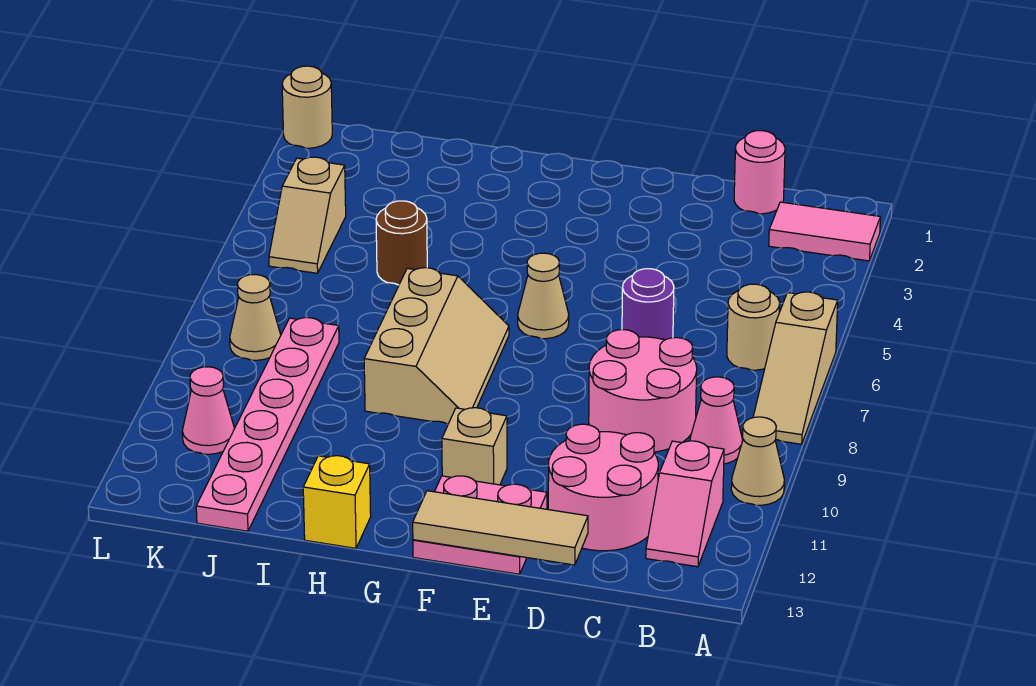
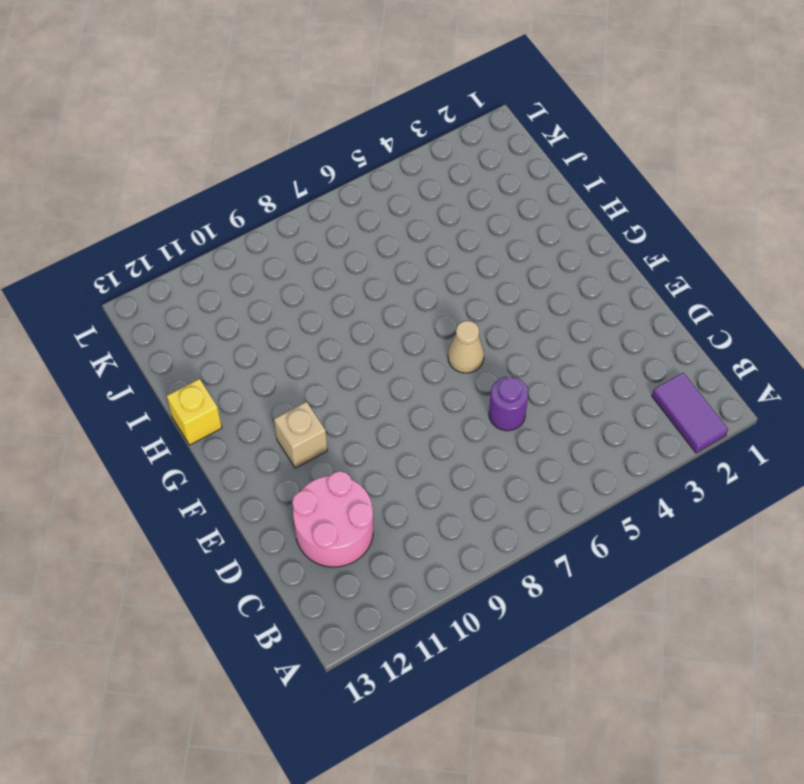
purple 1x2 tile [652,373,728,453] -> pink 1x2 tile [769,202,880,261]
none -> tan 1x3 slope [753,292,838,444]
none -> tan 1x1 cone [731,417,784,505]
none -> tan 1x1 round brick [727,284,780,370]

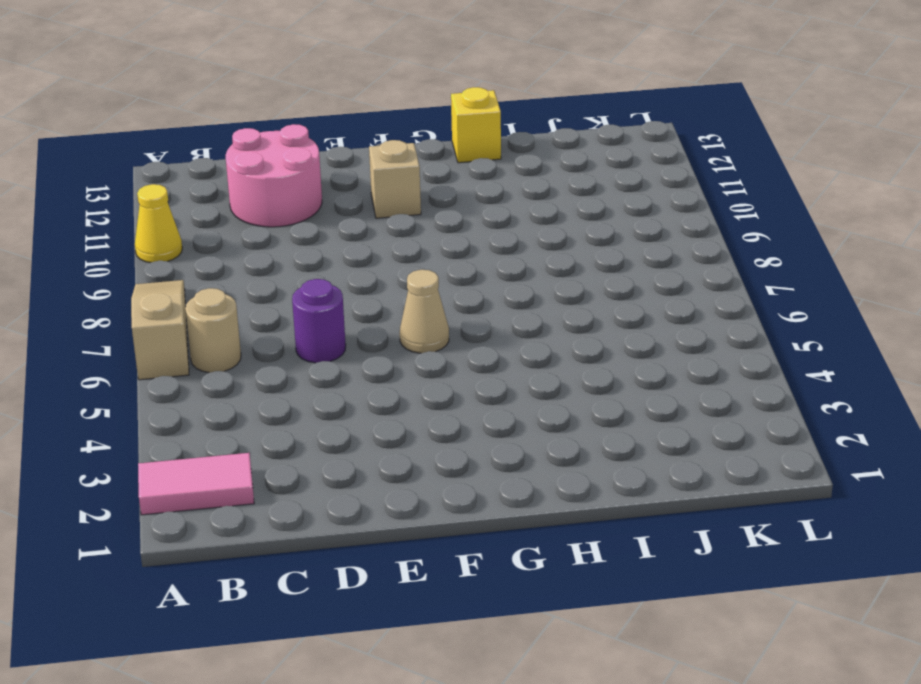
yellow 1x1 cone [135,184,182,263] -> tan 1x1 cone [731,417,784,505]
none -> pink 1x1 cone [690,377,742,464]
none -> pink 1x2 slope [646,441,724,567]
none -> pink 1x1 round brick [734,131,785,214]

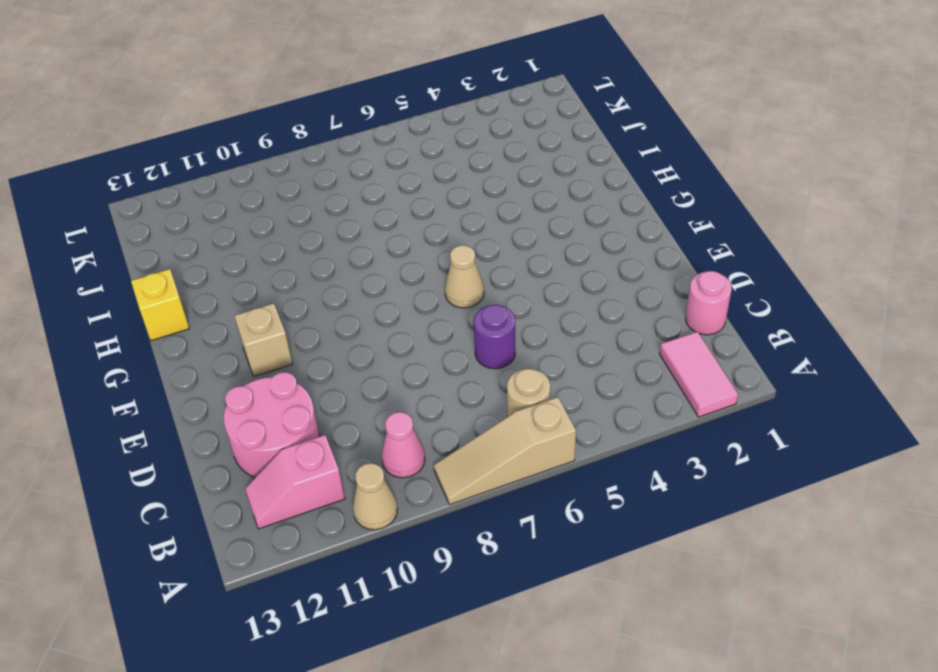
none -> pink 2x2 round brick [589,330,697,452]
none -> pink 2x2 plate [413,476,547,574]
none -> tan 2x3 slope [364,268,509,424]

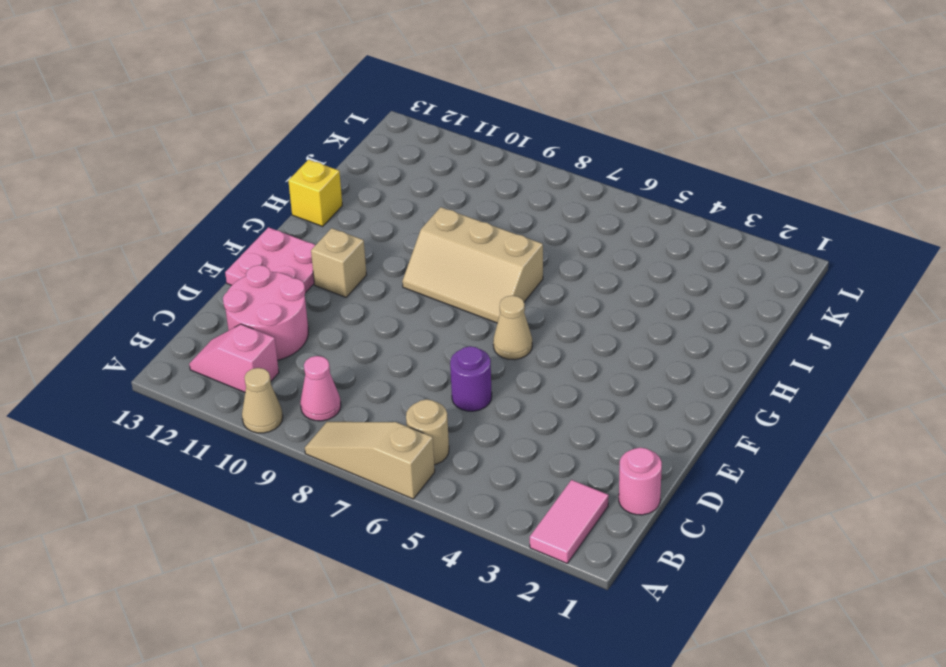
none -> pink 2x2 round brick [589,330,697,452]
none -> brown 1x1 round brick [376,201,427,285]
none -> pink 1x6 plate [196,318,339,531]

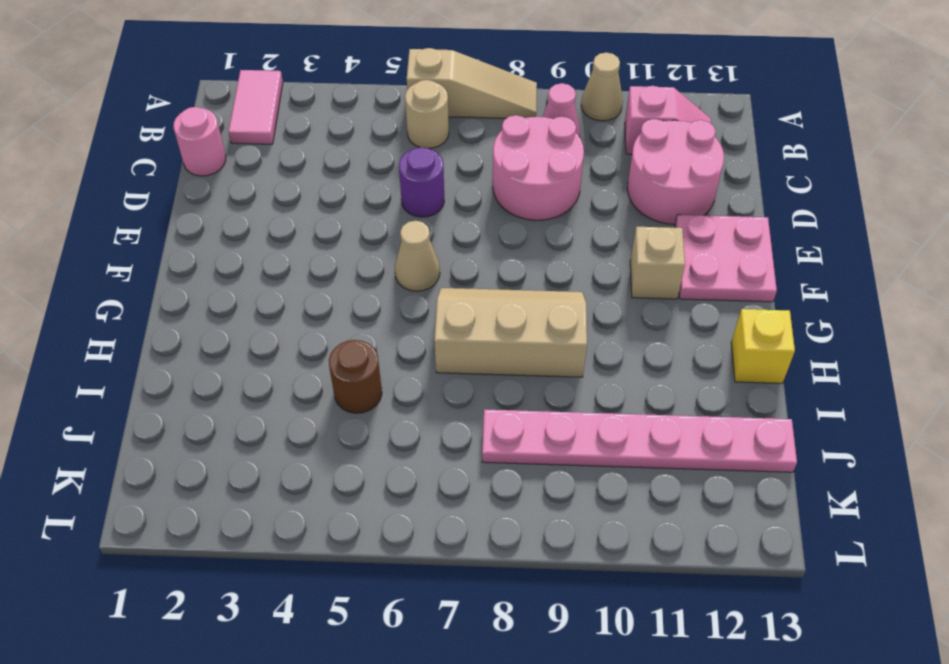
none -> tan 1x2 slope [269,157,346,273]
none -> tan 1x1 cone [230,274,281,360]
none -> pink 1x1 cone [182,367,235,454]

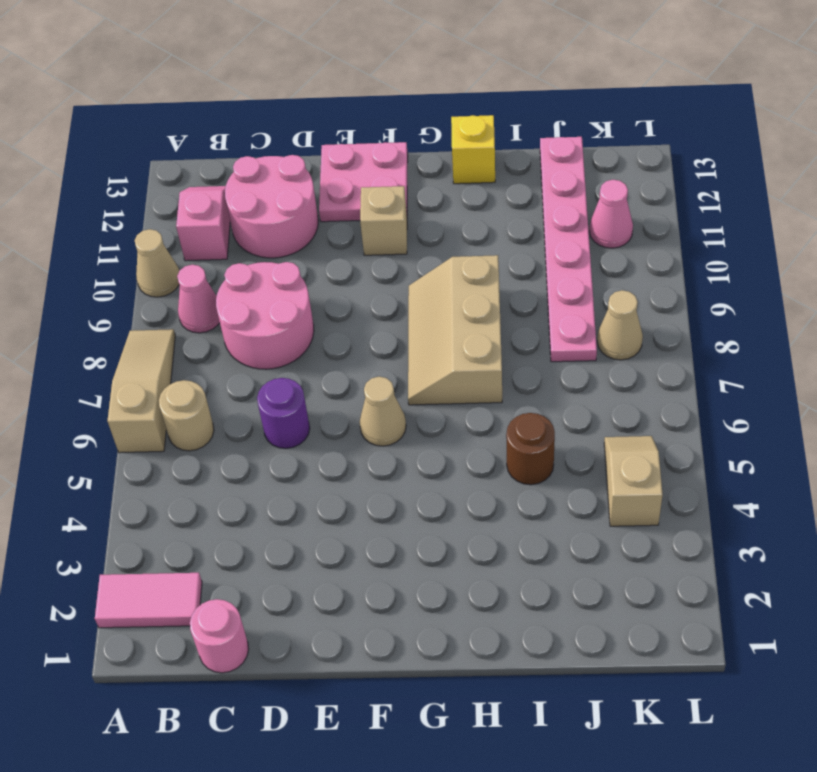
none -> tan 1x1 round brick [282,66,332,148]
none -> tan 1x3 tile [413,491,588,565]

